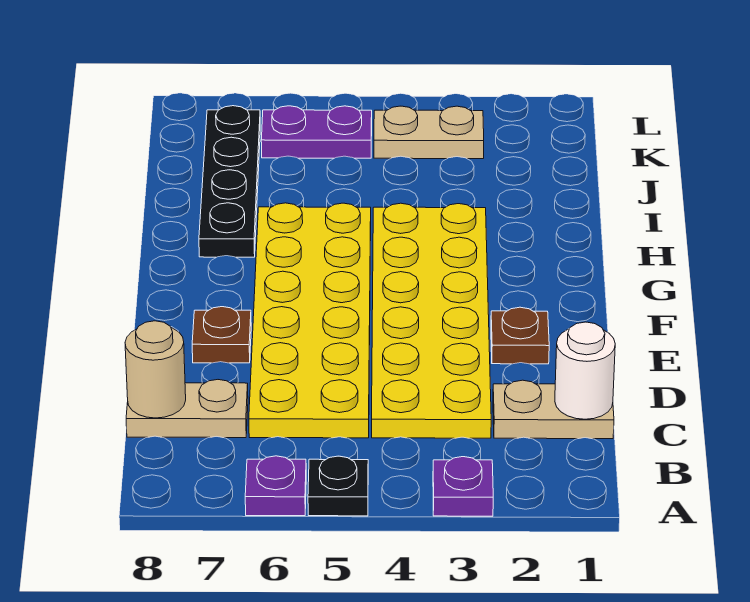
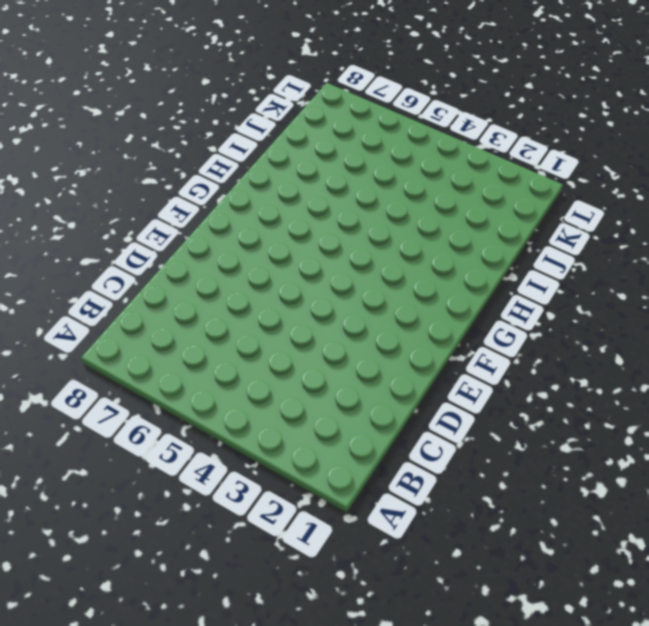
none -> purple 1x1 plate [433,457,493,516]
none -> black 1x1 plate [308,456,368,516]
none -> purple 1x1 plate [245,456,306,516]

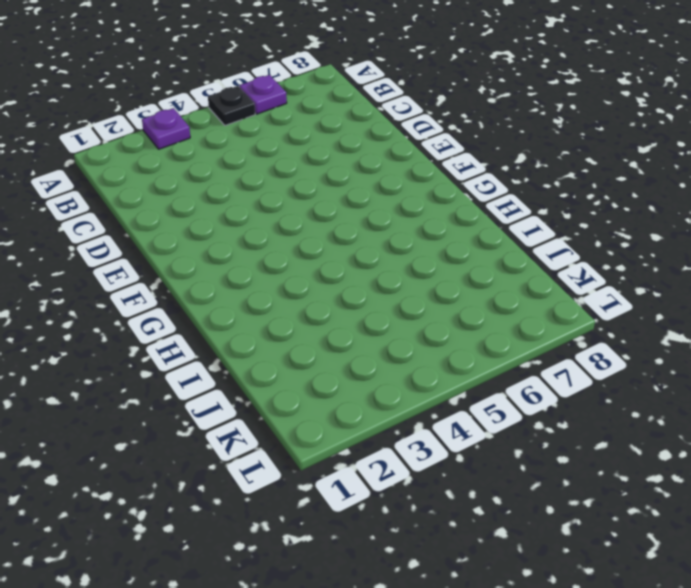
none -> tan 1x2 plate [493,380,614,439]
none -> yellow 2x6 plate [372,203,491,438]
none -> yellow 2x6 plate [249,203,371,438]

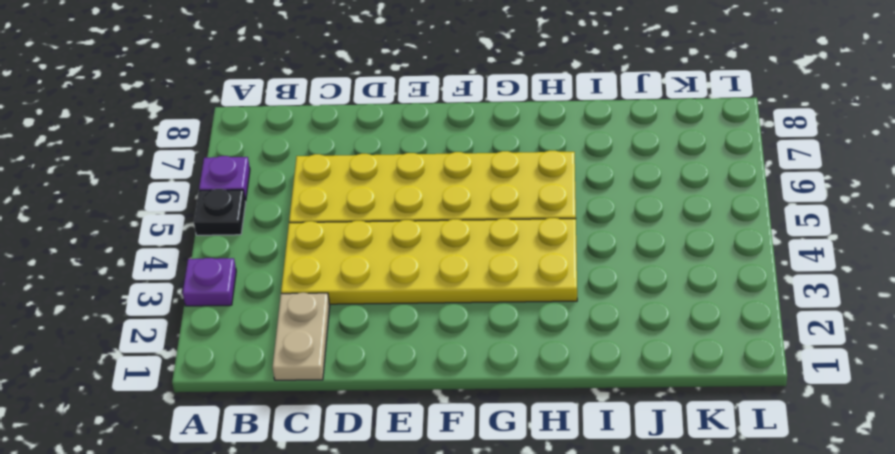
none -> tan 1x2 plate [126,380,248,438]
none -> brown 1x1 plate [491,307,549,364]
none -> brown 1x1 plate [192,307,251,363]

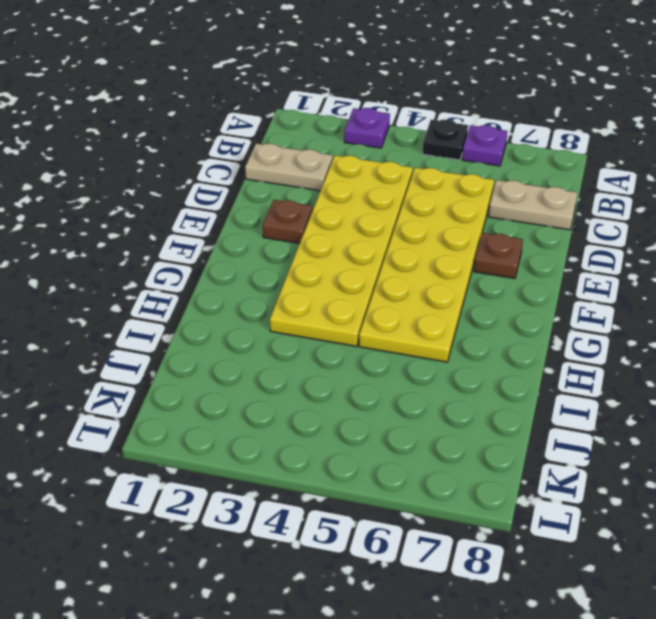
none -> black 1x4 plate [199,106,260,257]
none -> tan 1x2 plate [374,106,484,159]
none -> purple 1x2 plate [261,106,372,158]

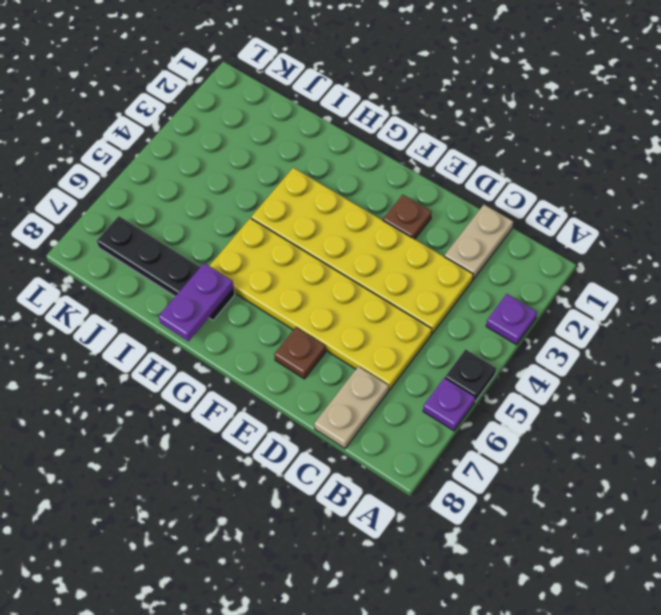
purple 1x2 plate [159,263,234,341] -> purple 1x2 plate moved to [261,106,372,158]
none -> tan 1x2 plate [374,106,484,159]
none -> white 1x1 round brick [555,322,615,419]
none -> tan 1x1 round brick [125,321,186,418]

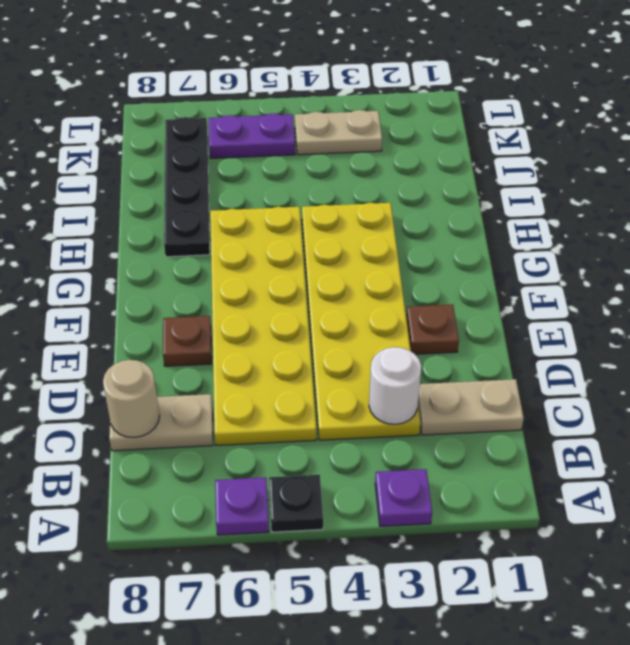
white 1x1 round brick [369,347,421,424] -> white 1x1 round brick moved to [555,322,615,419]

